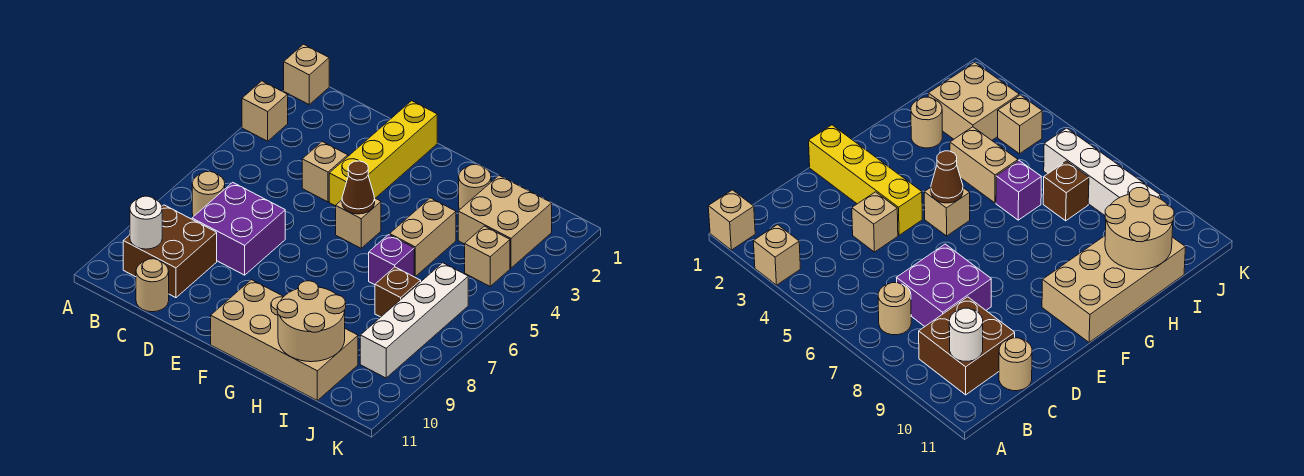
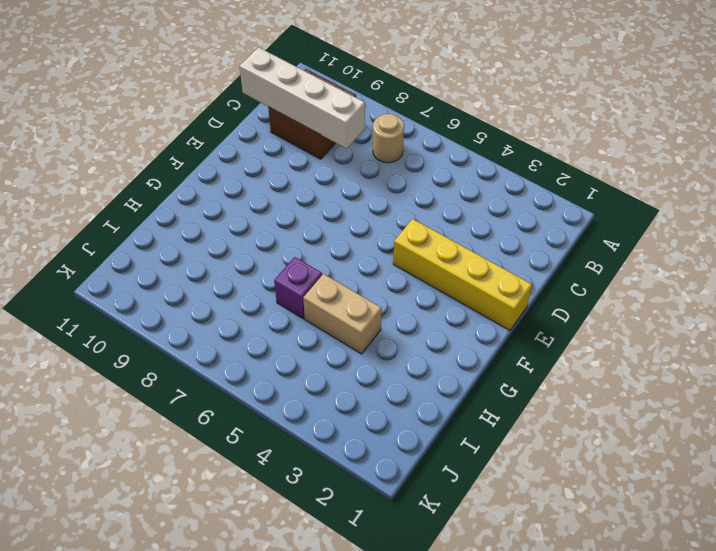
white 1x4 brick [239,47,365,148] -> white 1x4 brick moved to [360,263,468,378]
none -> tan 1x1 brick [284,44,329,104]
none -> tan 1x1 brick [242,81,288,141]
none -> purple 2x2 brick [192,182,285,275]

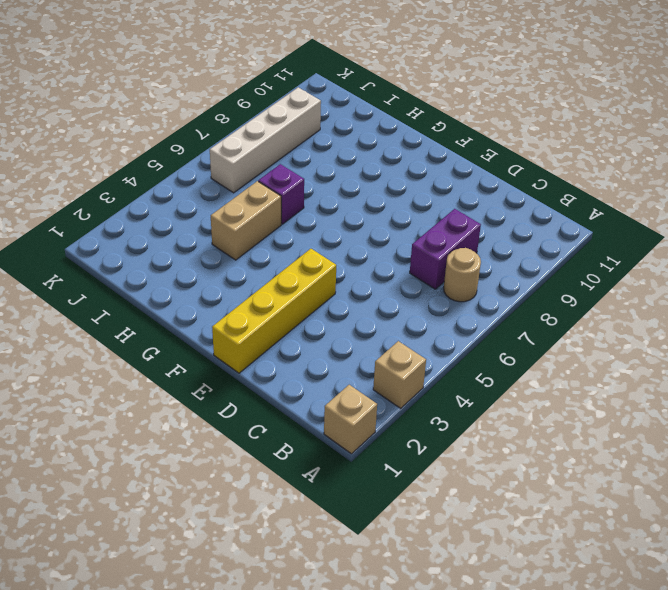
purple 1x2 brick [410,209,481,289] -> purple 2x2 brick [192,182,285,275]
none -> brown 2x2 brick [123,205,217,298]
none -> tan 1x1 round brick [136,259,169,312]
none -> tan 1x1 brick [302,142,348,202]

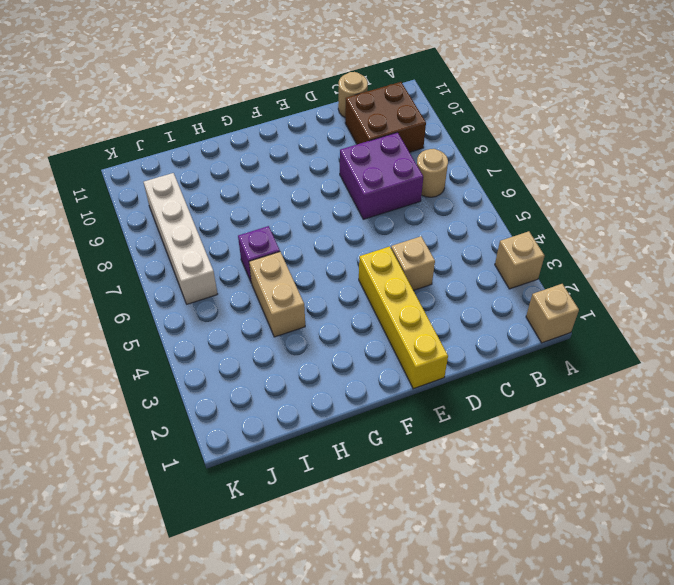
none -> tan 1x1 brick [336,198,381,248]
none -> tan 2x4 brick [211,280,358,400]
none -> tan 1x1 round brick [459,164,491,210]

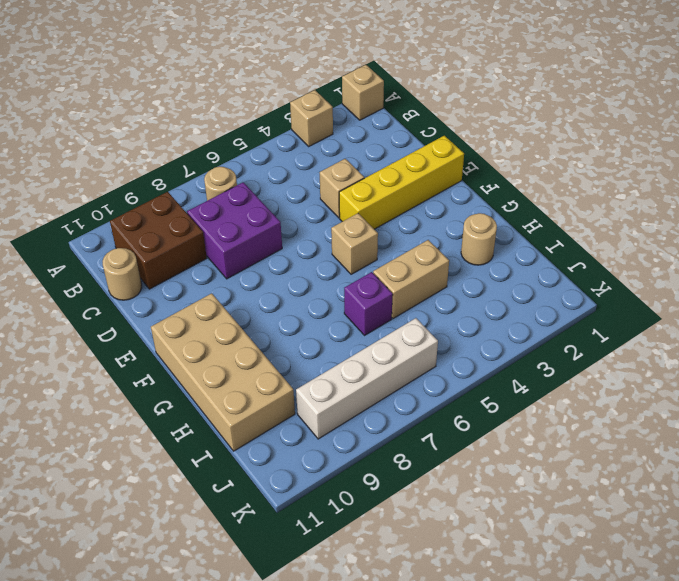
none -> tan 2x2 brick [458,176,552,268]
none -> brown 1x1 brick [375,267,421,317]
none -> tan 1x1 brick [465,226,510,286]

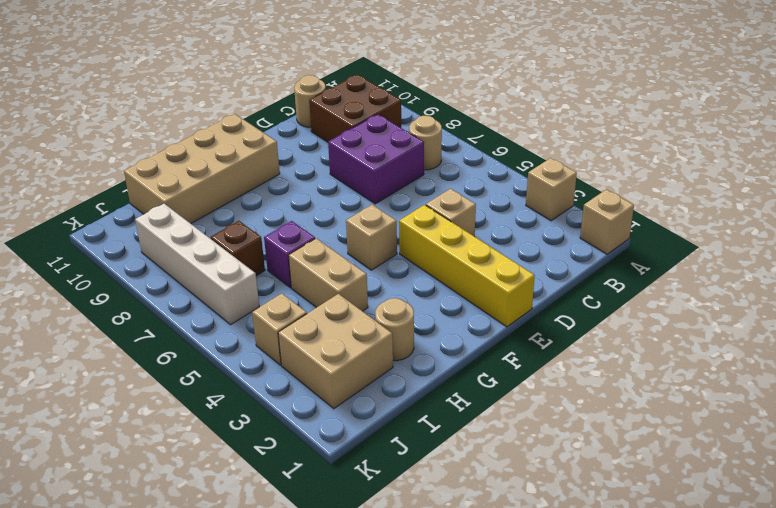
none -> white 1x1 round brick [130,196,162,249]
none -> brown 1x1 cone [342,161,375,214]
none -> tan 2x2 round brick [277,281,346,362]

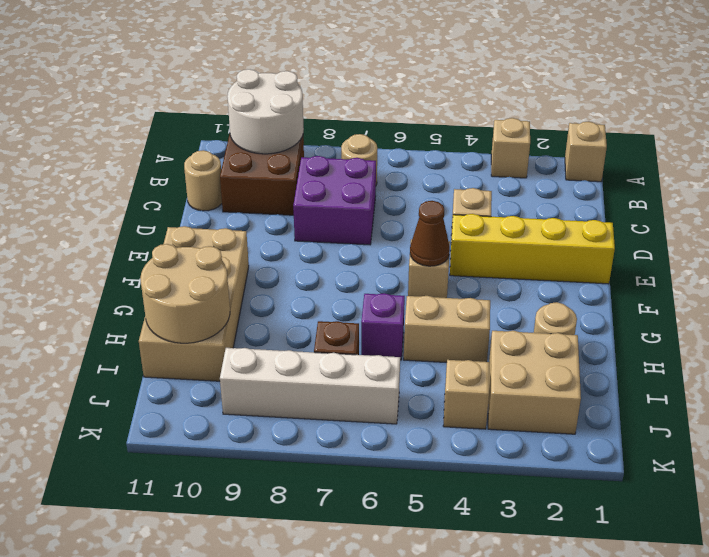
white 2x2 round brick [227,69,304,154] -> white 1x1 round brick [130,196,162,249]

